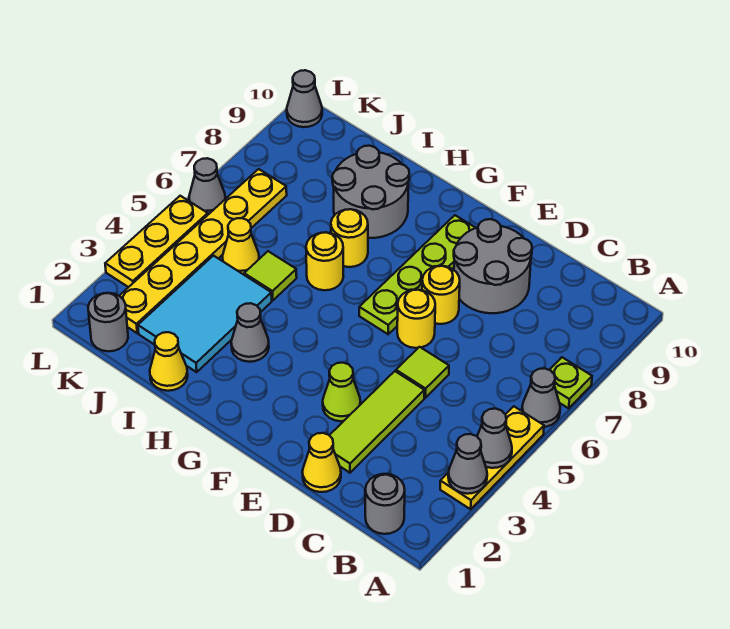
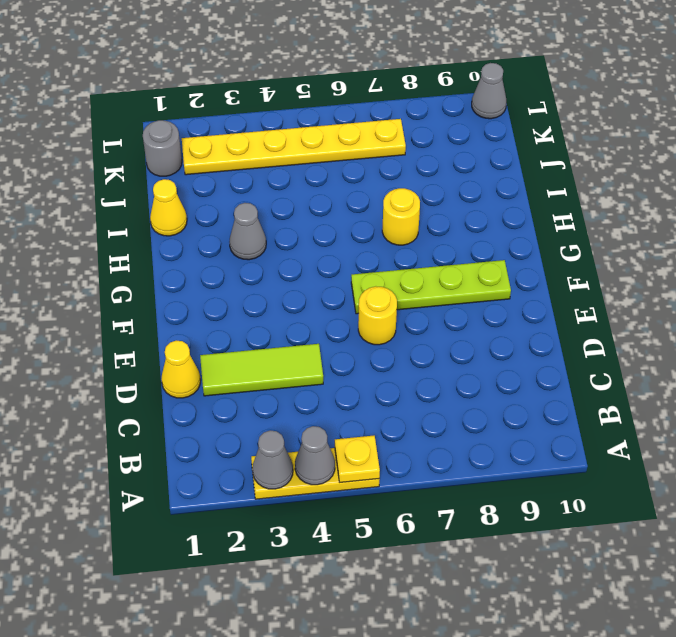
yellow 1x1 plate [335,436,380,483] -> none
none -> grey 1x1 cone [522,368,560,427]
none -> lime 1x1 plate [550,357,592,408]
none -> grey 1x1 round brick [365,474,405,534]

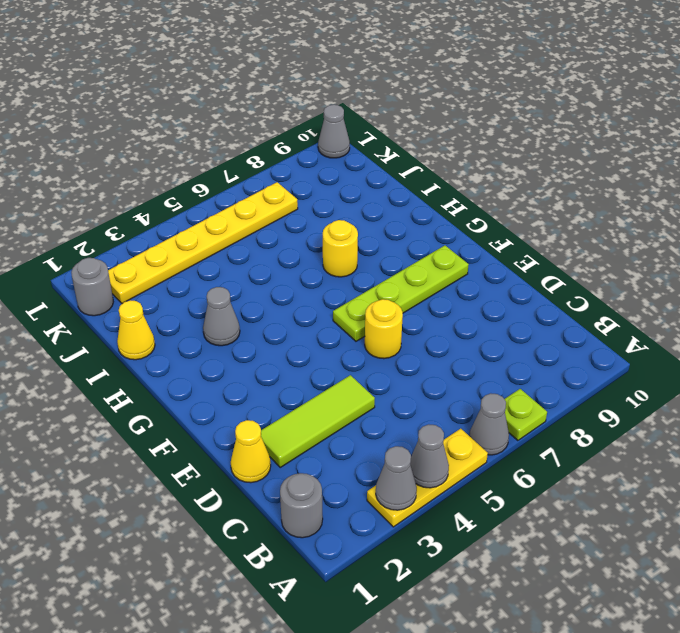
none -> lime 1x1 tile [396,347,449,398]
none -> grey 2x2 round brick [454,219,532,313]
none -> lime 1x1 cone [323,363,361,421]

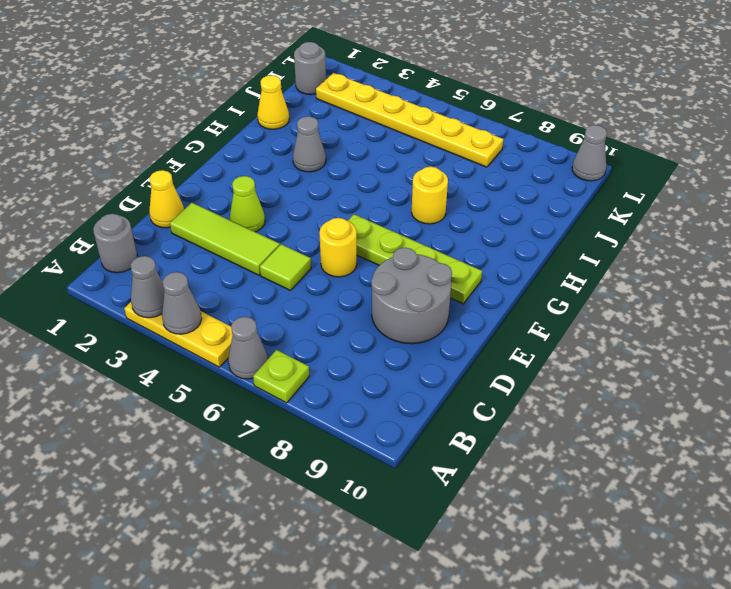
none -> yellow 1x1 round brick [422,266,460,324]
none -> yellow 1x1 round brick [306,232,344,290]
none -> grey 2x2 round brick [332,146,409,238]

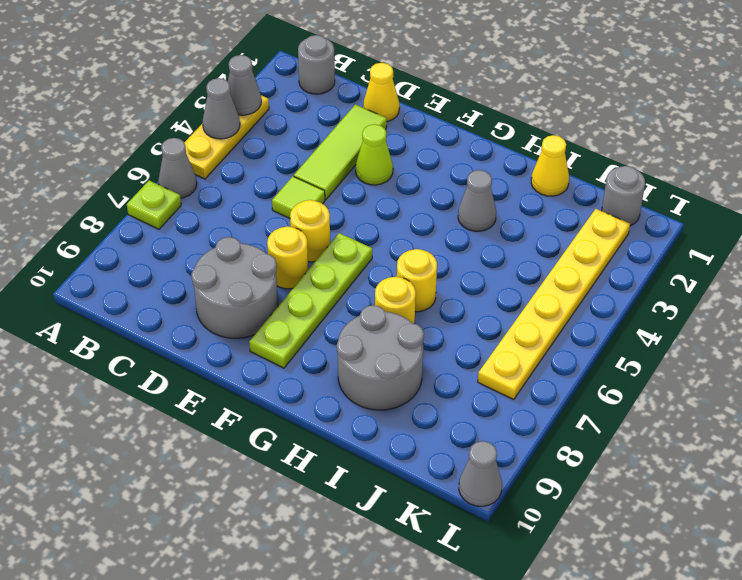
none -> cyan 2x3 tile [138,256,272,372]
none -> lime 1x1 tile [244,251,297,300]
none -> yellow 1x1 cone [222,218,259,275]

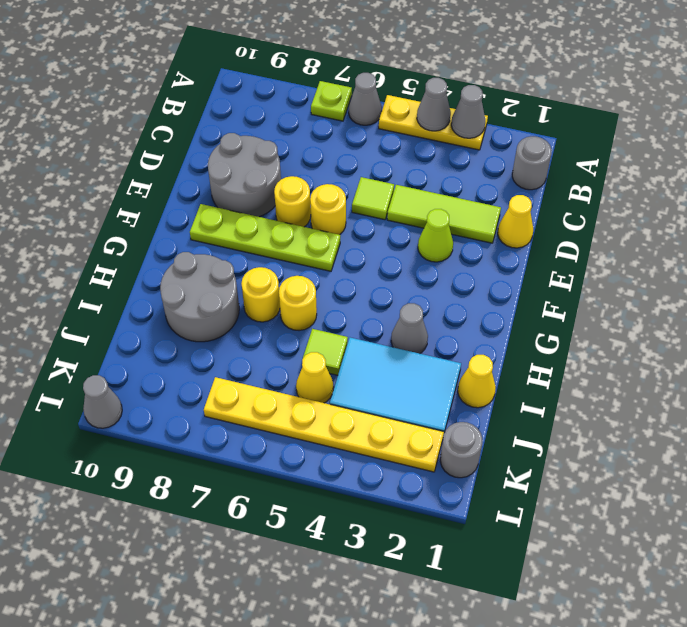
none -> yellow 1x3 plate [105,196,208,287]
none -> grey 1x1 cone [189,158,225,214]

